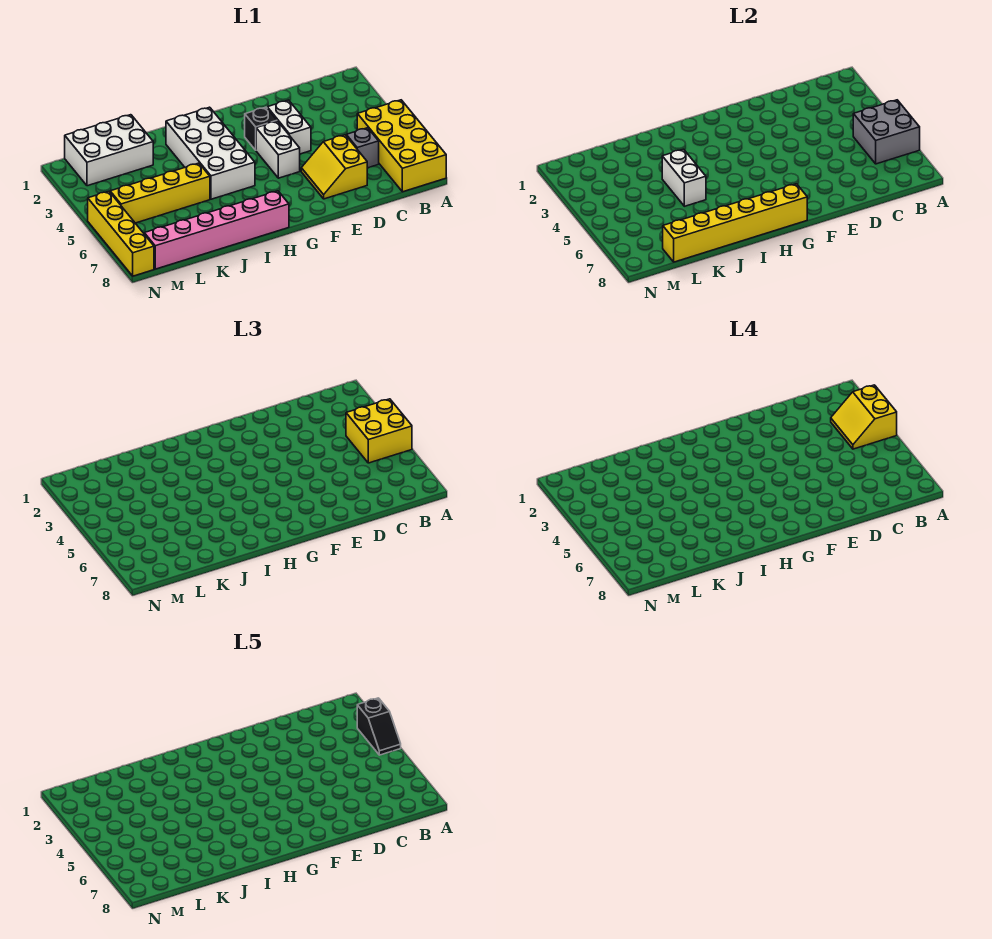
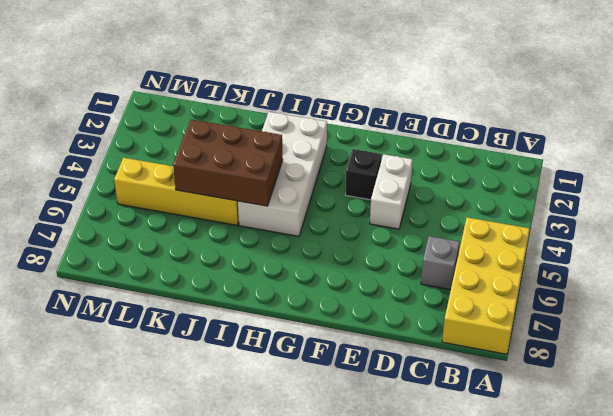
brown 2x3 brick [173,119,283,206] -> white 1x2 brick [662,149,706,206]
none -> yellow 2x2 slope [301,135,367,199]
none -> white 1x2 brick [256,121,300,178]
none -> pink 1x6 brick [144,191,289,269]

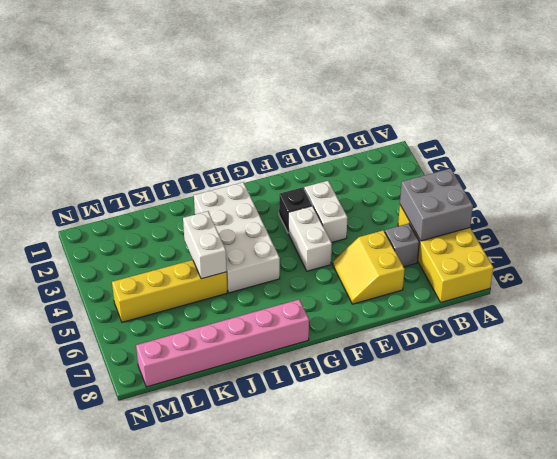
none -> white 2x3 brick [65,115,153,186]
none -> yellow 1x4 brick [88,191,154,276]
none -> yellow 1x6 brick [663,184,807,262]

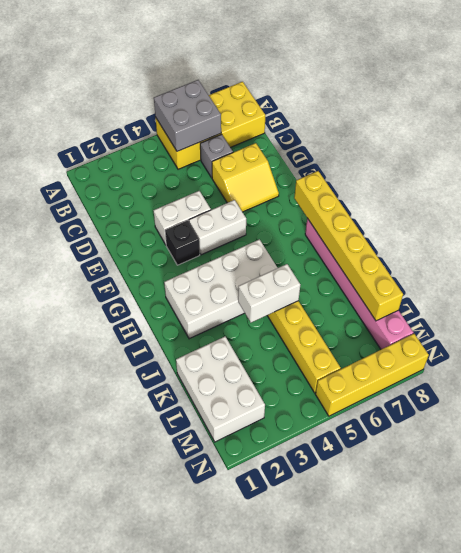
none -> yellow 2x2 brick [346,399,412,463]
none -> yellow 2x2 slope [831,385,897,449]
none -> black 1x2 slope [357,698,401,755]

